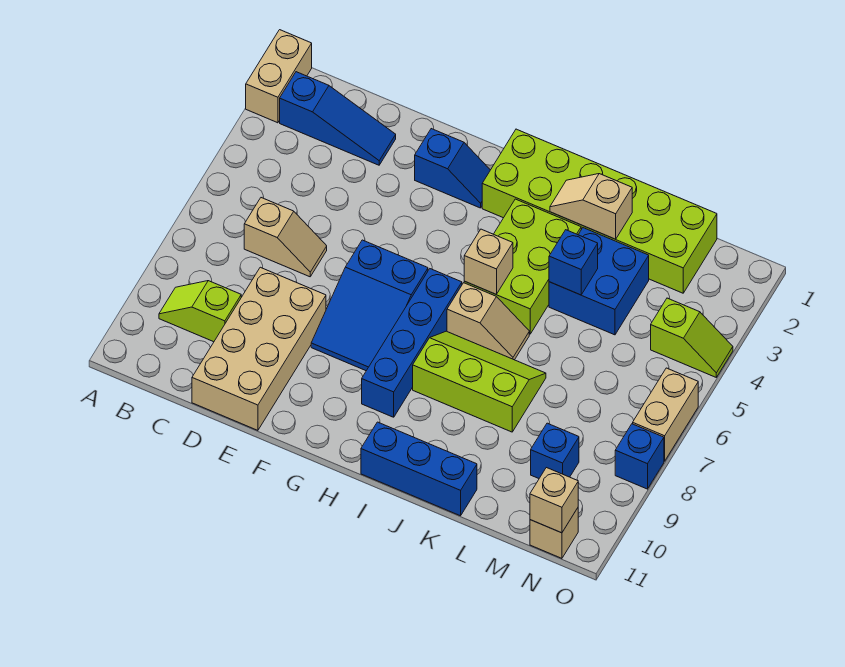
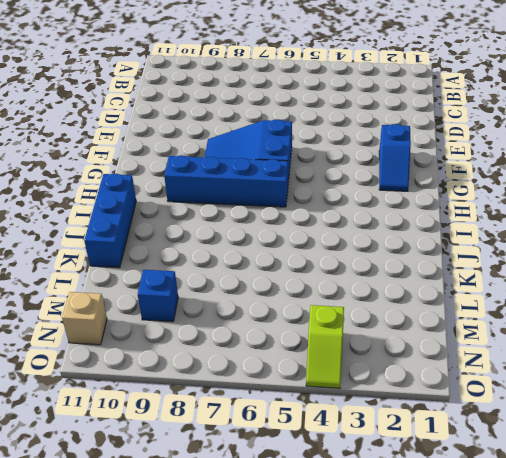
none -> tan 1x2 brick [246,30,312,123]
none -> blue 1x3 slope [280,72,396,165]
none -> lime 1x2 slope [159,281,241,342]

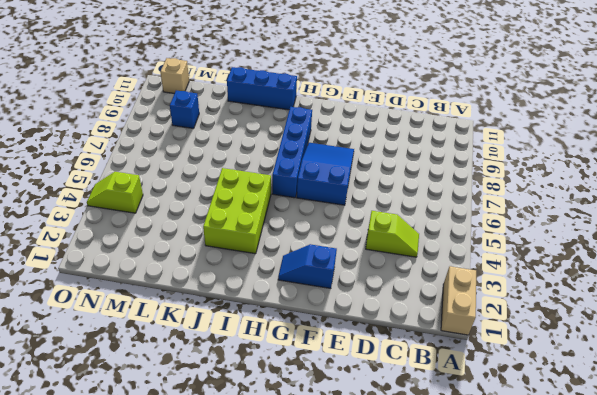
lime 1x2 slope [366,211,419,257] -> lime 1x2 slope moved to [159,281,241,342]
none -> blue 1x3 slope [280,72,396,165]
none -> tan 1x2 slope [244,198,327,277]
none -> tan 2x4 brick [192,267,326,430]

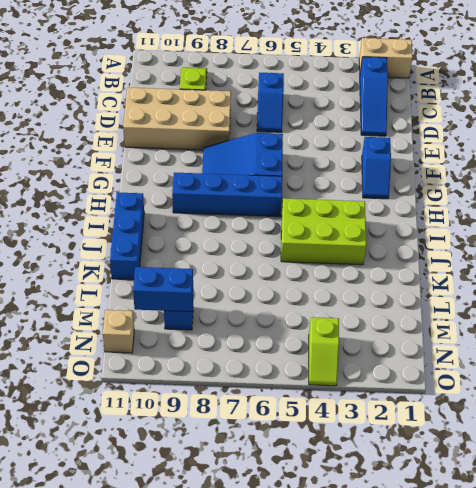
blue 1x2 slope [257,73,284,132] -> tan 1x2 slope [244,198,327,277]
blue 1x2 brick [133,267,193,312] -> none
none -> lime 2x6 brick [482,129,717,293]
none -> tan 1x2 slope [447,283,529,360]
none -> lime 2x3 slope [413,331,546,432]

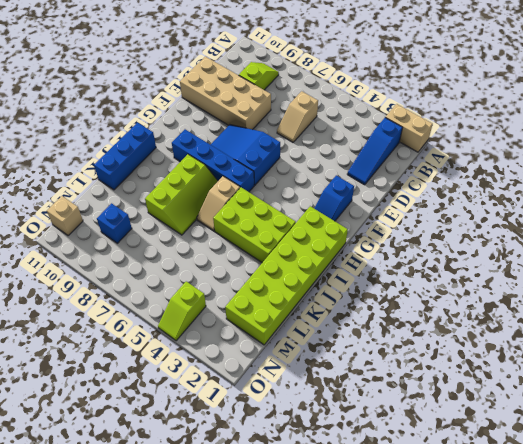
none -> blue 2x2 brick [549,228,649,335]
none -> tan 1x2 brick [633,368,698,461]
none -> blue 1x1 brick [615,424,664,489]

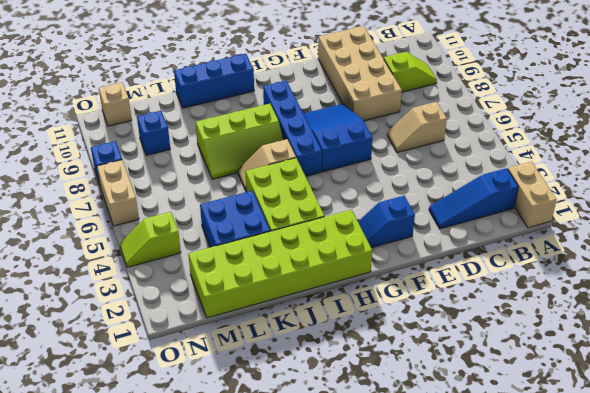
none -> tan 1x1 brick [464,229,513,294]
none -> tan 1x2 slope [550,174,632,239]
none -> blue 1x1 brick [549,230,598,295]

